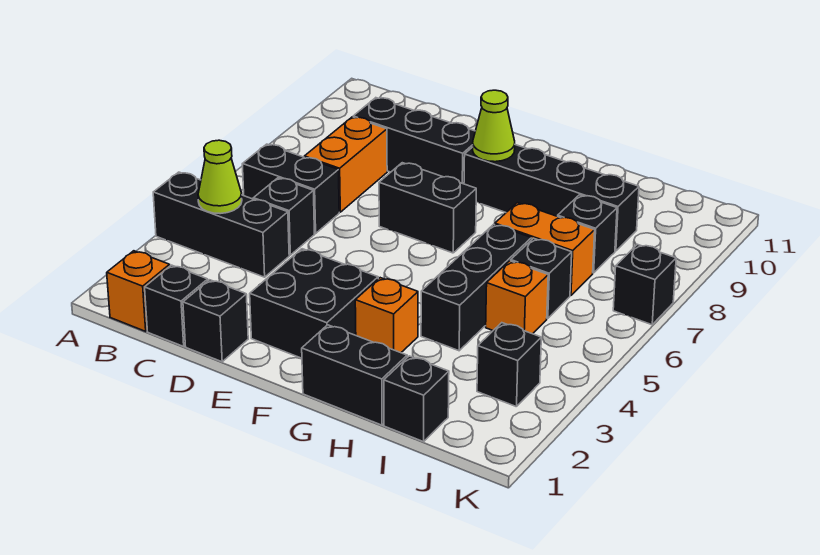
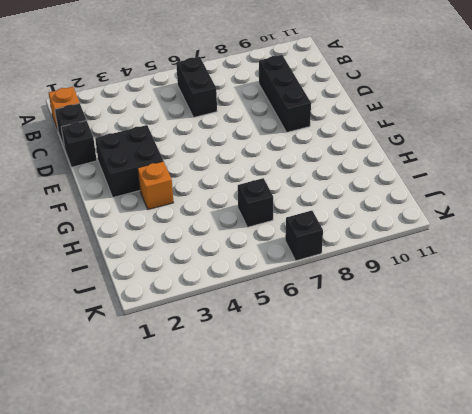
none -> black 1x3 brick [153,172,289,277]
none -> black 1x1 brick [253,178,315,255]
none -> orange 1x2 brick [304,117,387,212]

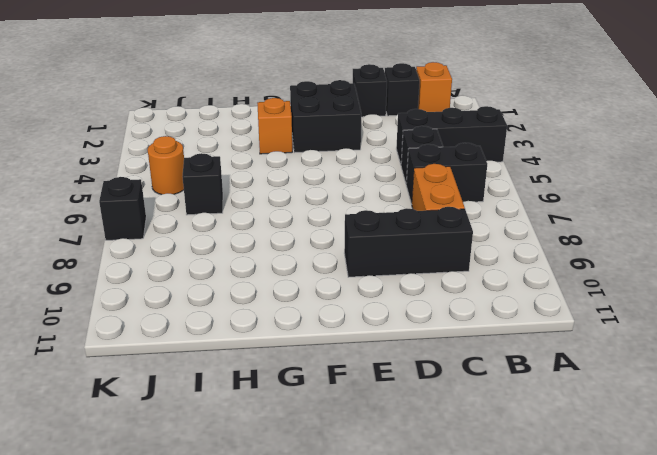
orange 1x1 round brick [147,136,184,195] -> none
none -> black 1x2 brick [379,163,476,253]
none -> black 1x4 brick [464,145,639,251]
none -> black 1x2 brick [302,325,407,425]

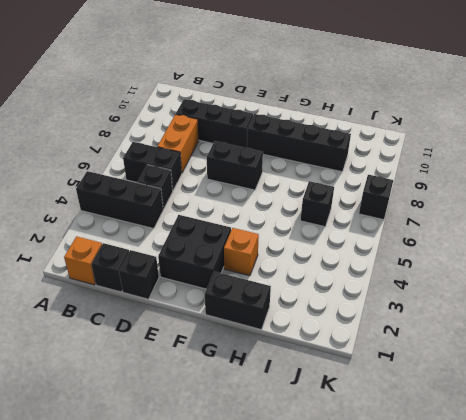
none -> black 1x3 brick [421,224,531,351]
none -> orange 1x2 brick [495,203,595,295]
none -> black 1x1 brick [384,356,449,442]

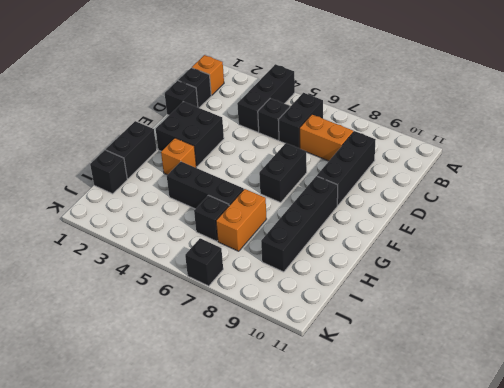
none -> orange 1x1 brick [486,261,548,334]
none -> black 1x1 brick [558,195,617,273]
none -> black 1x1 brick [477,323,541,407]

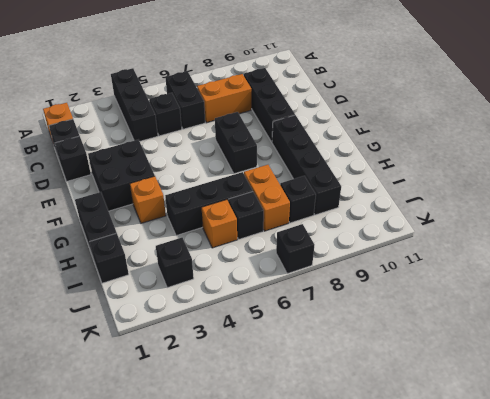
none -> lime 1x1 cone [198,140,242,214]
none -> lime 1x1 cone [473,90,515,162]

